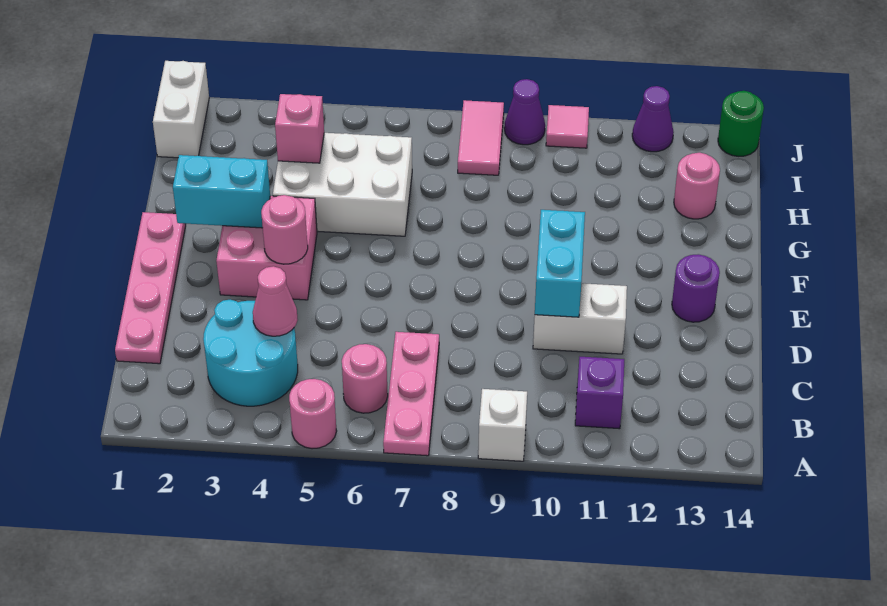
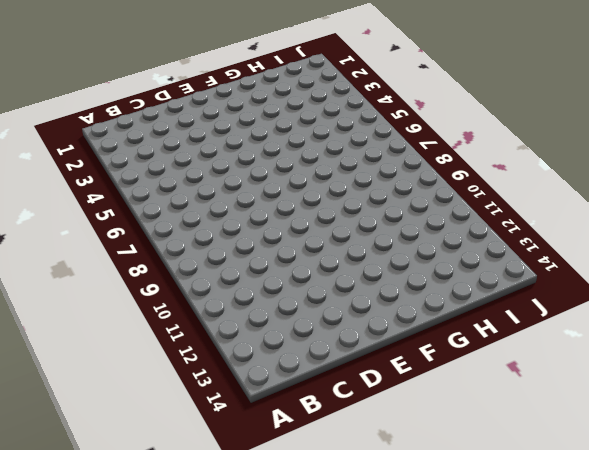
none -> pink 1x1 round brick [289,379,337,449]
none -> pink 1x3 plate [383,332,439,456]
none -> white 1x1 brick [478,389,527,461]

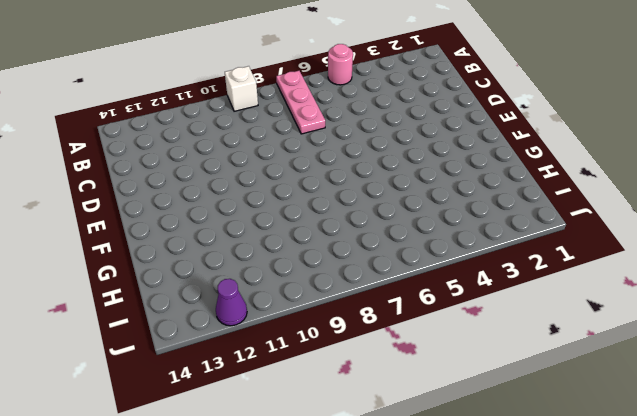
none -> cyan 2x2 round brick [203,300,298,406]
none -> pink 1x1 round brick [342,344,388,413]
none -> purple 1x1 brick [575,357,624,429]

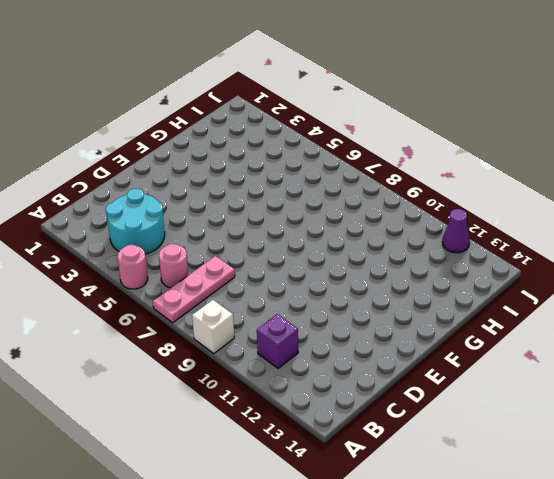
none -> pink 1x4 plate [115,212,186,364]
none -> white 1x2 brick [533,283,627,354]
none -> pink 2x2 brick [216,196,317,300]

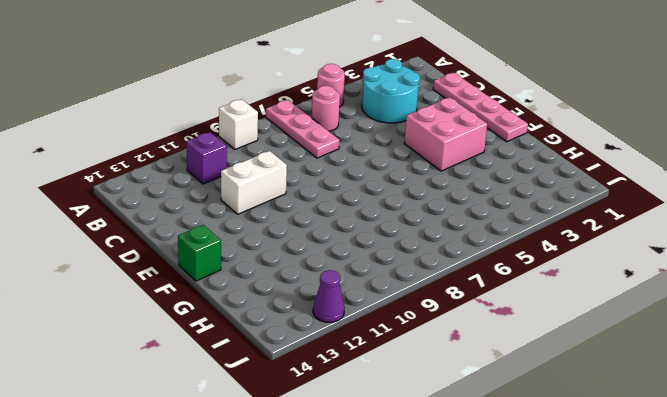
green 1x1 brick [178,225,221,281] -> none
none -> purple 1x1 round brick [672,254,720,322]
none -> white 2x3 brick [273,133,412,236]
none -> pink 1x1 round brick [674,153,720,219]

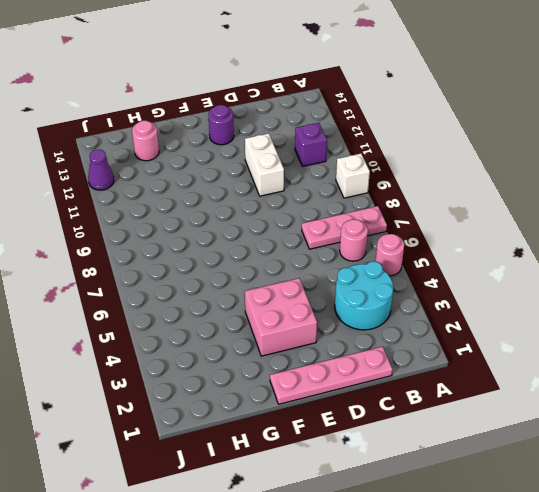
none -> white 2x3 brick [273,133,412,236]
none -> white 1x2 brick [153,61,209,158]
none -> pink 1x2 tile [458,100,504,175]

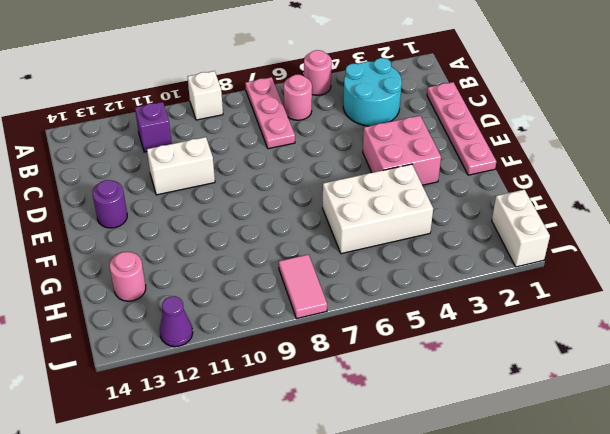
none -> purple 1x1 cone [504,79,545,145]
none -> pink 1x1 tile [546,105,589,148]
none -> green 1x1 round brick [718,91,764,156]

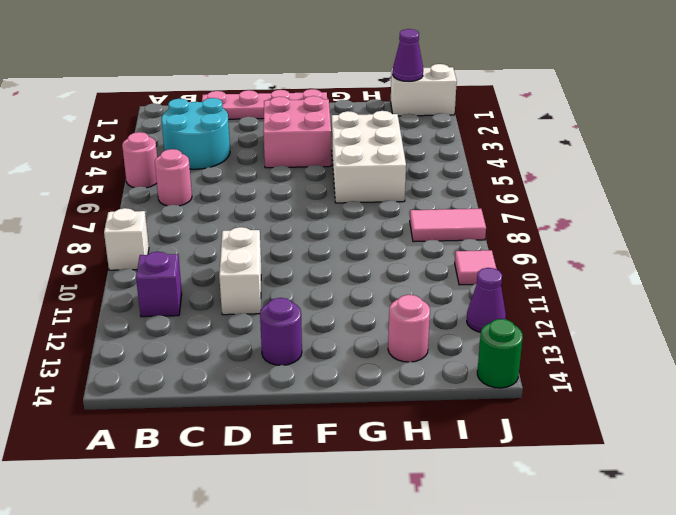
purple 1x1 cone [393,29,423,81] -> purple 1x1 cone moved to [504,79,545,145]
none -> pink 1x3 plate [383,332,439,456]
none -> pink 1x1 cone [253,266,298,336]
none -> cyan 1x2 brick [535,210,585,317]

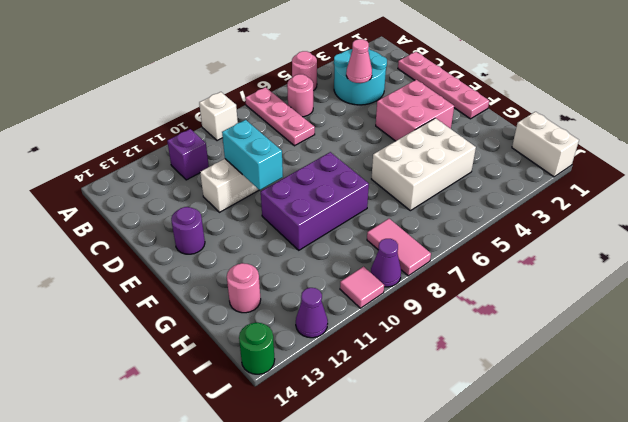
purple 2x3 brick [261,152,369,250] -> none
none -> pink 1x1 round brick [261,195,308,264]
none -> cyan 1x2 brick [173,155,270,228]
none -> pink 1x1 brick [275,94,324,163]

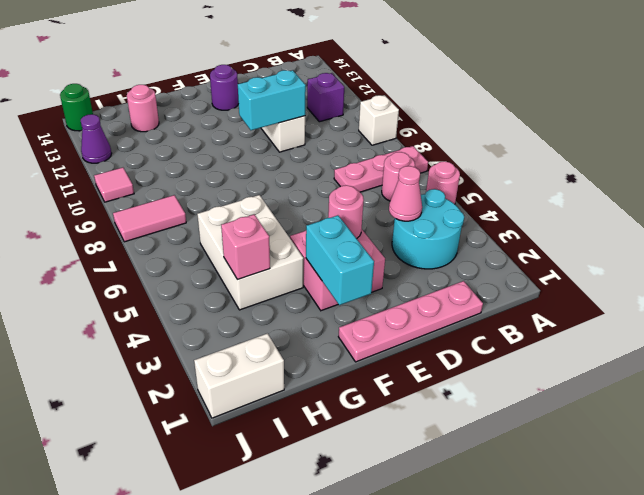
none -> purple 1x1 cone [504,79,545,145]

